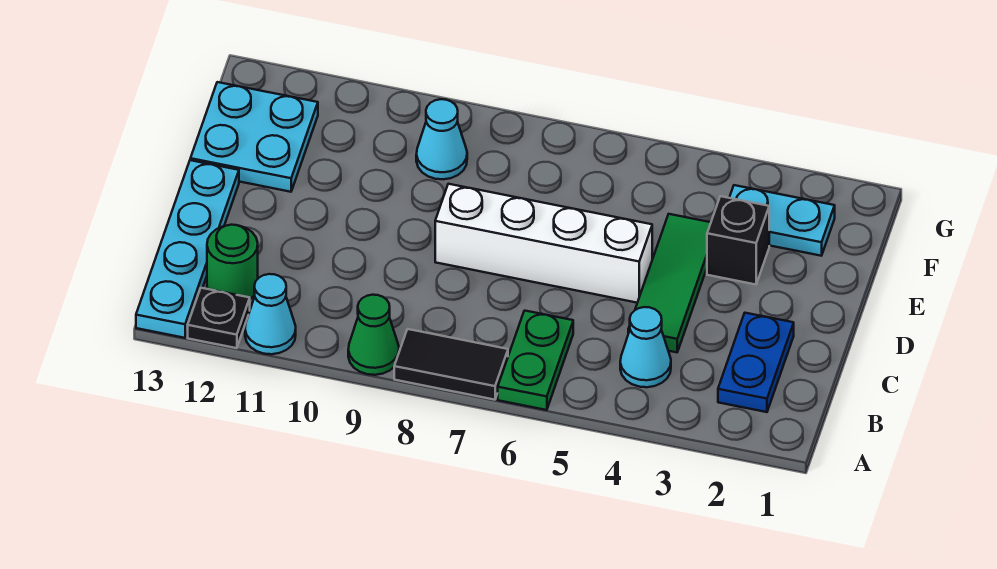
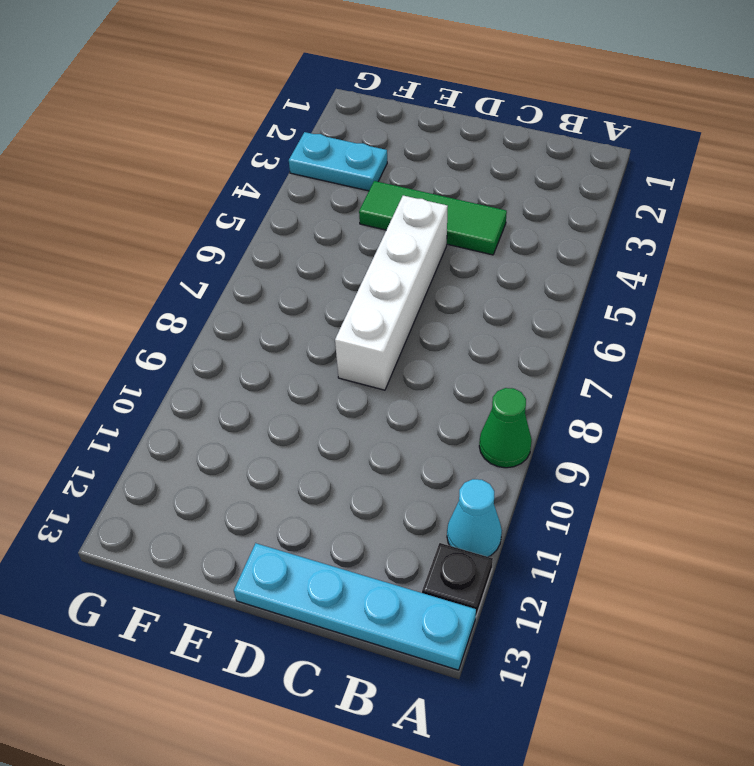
cyan 1x2 plate [289,132,387,191] -> cyan 1x2 plate turned to [729,185,835,256]
none -> green 1x2 plate [498,311,573,410]
none -> black 1x2 tile [394,329,508,400]
none -> blue 1x2 plate [718,313,794,412]

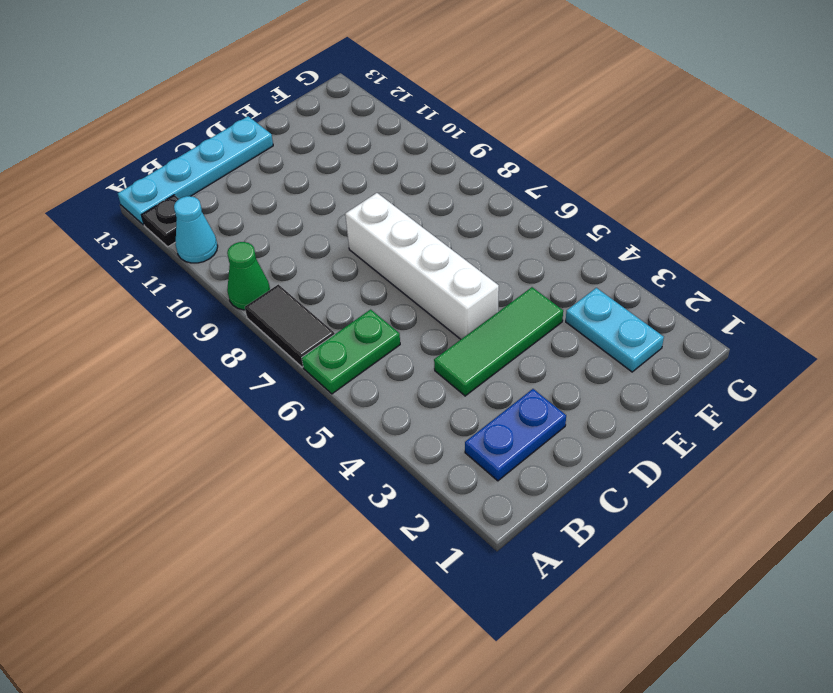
none -> cyan 1x1 cone [620,307,671,387]
none -> green 1x1 round brick [207,225,258,299]
none -> black 1x1 brick [707,196,769,285]

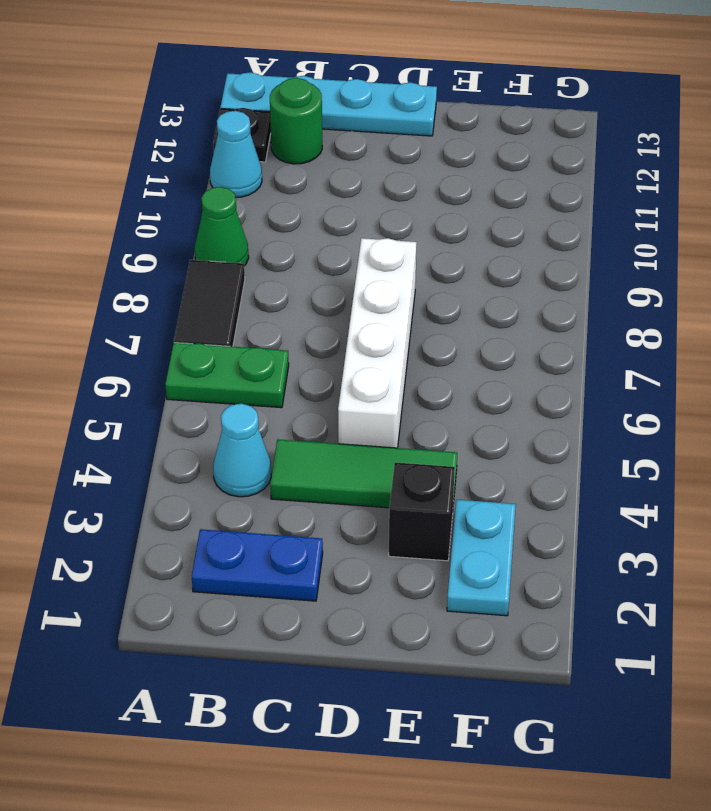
none -> cyan 2x2 plate [190,82,318,192]
none -> cyan 1x1 cone [416,99,467,179]

